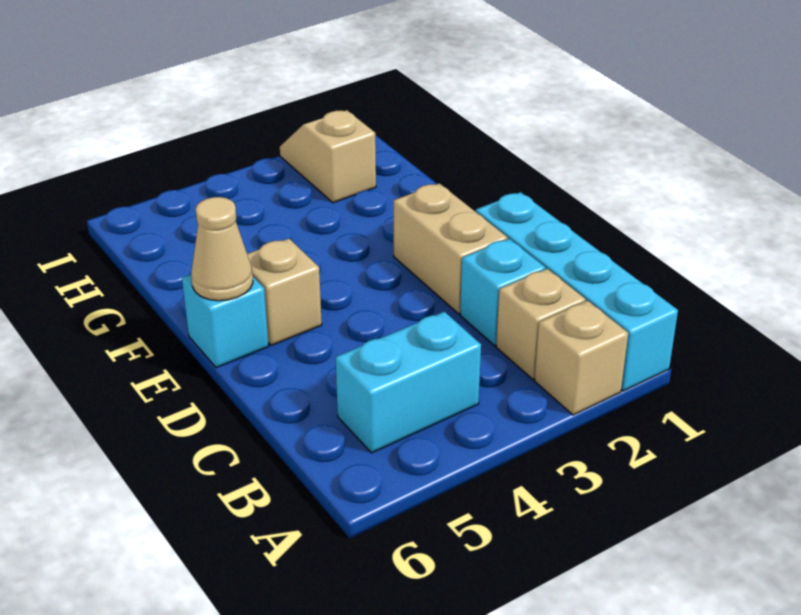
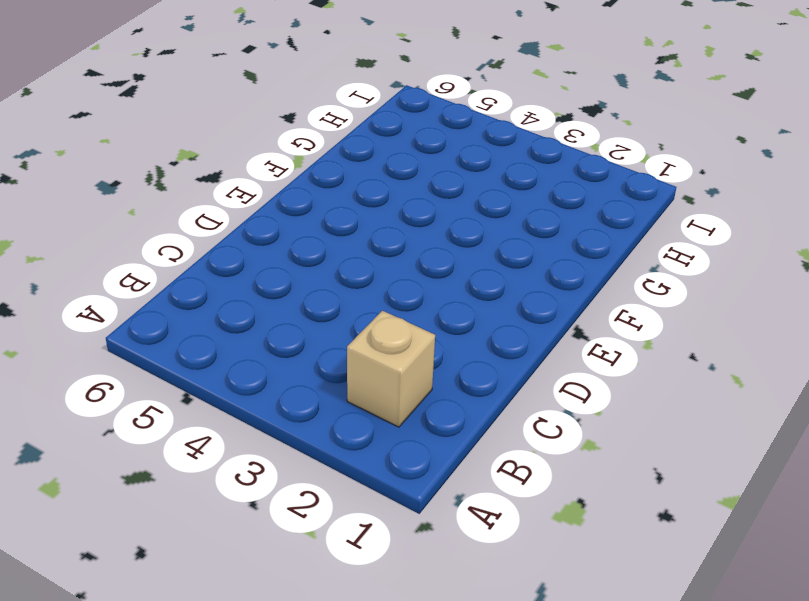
none -> cyan 1x4 brick [476,192,678,391]
none -> tan 1x1 brick [534,301,628,415]

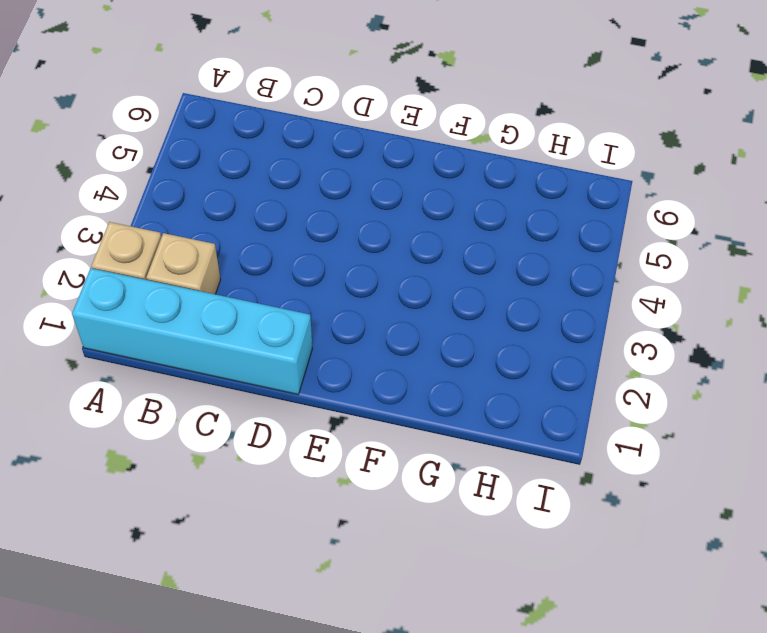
none -> cyan 1x2 brick [335,312,481,453]
none -> cyan 1x1 brick [460,239,545,346]

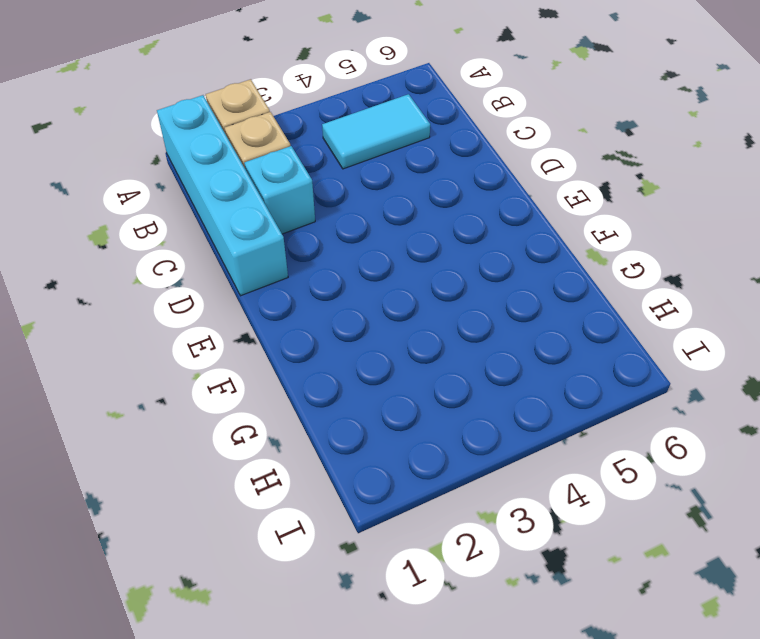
cyan 1x2 tile [322,94,430,169] -> cyan 1x2 brick [335,312,481,453]
none -> tan 1x2 brick [394,183,508,314]
none -> tan 1x1 brick [247,239,322,346]

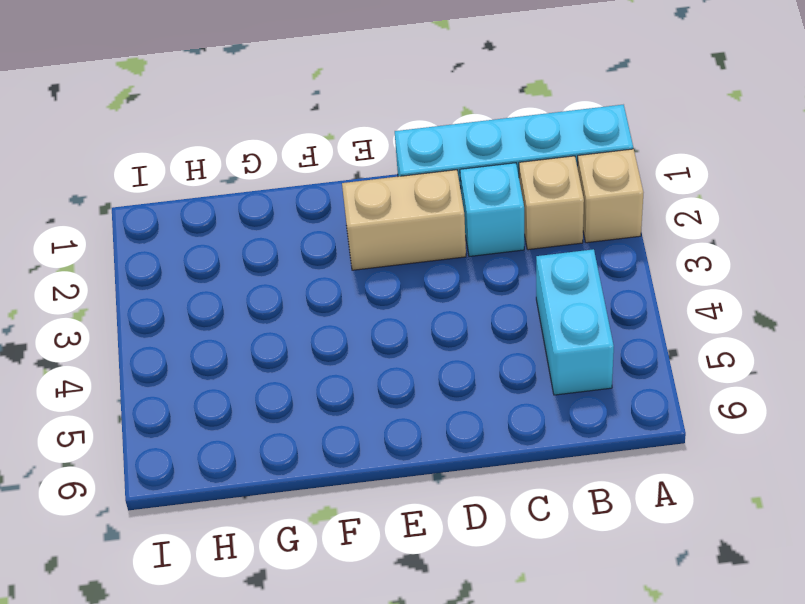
none -> tan 1x1 brick [247,239,322,346]
none -> cyan 1x1 brick [182,274,269,368]

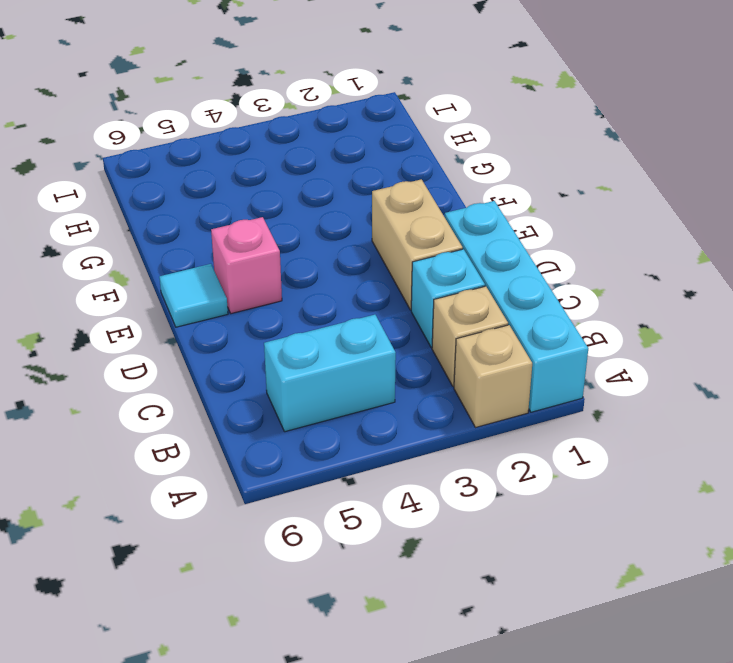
pink 1x1 brick [211,217,282,314] -> tan 1x1 brick [247,239,322,346]
cyan 1x1 tile [159,264,228,327] -> cyan 1x1 brick [182,274,269,368]
none -> tan 1x2 slope [280,110,376,203]
none -> tan 1x1 cone [191,197,253,301]

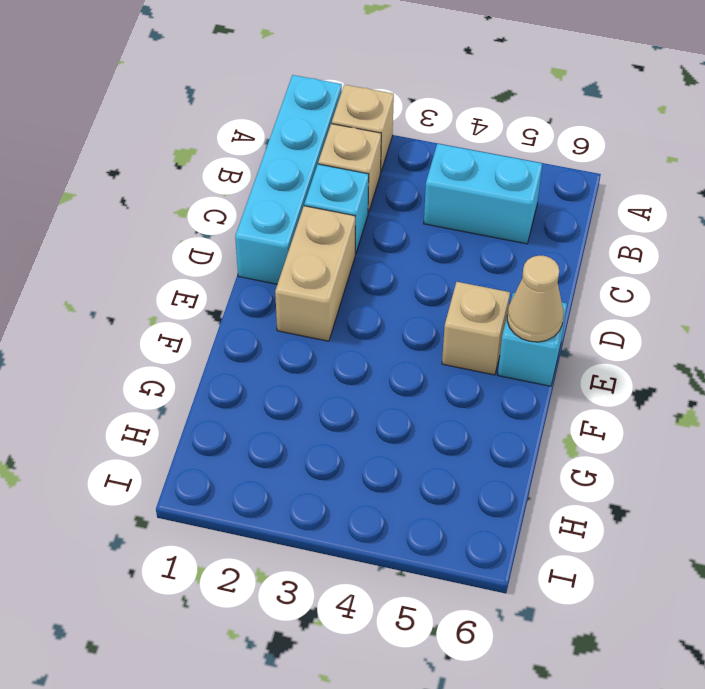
none -> tan 1x2 slope [280,110,376,203]

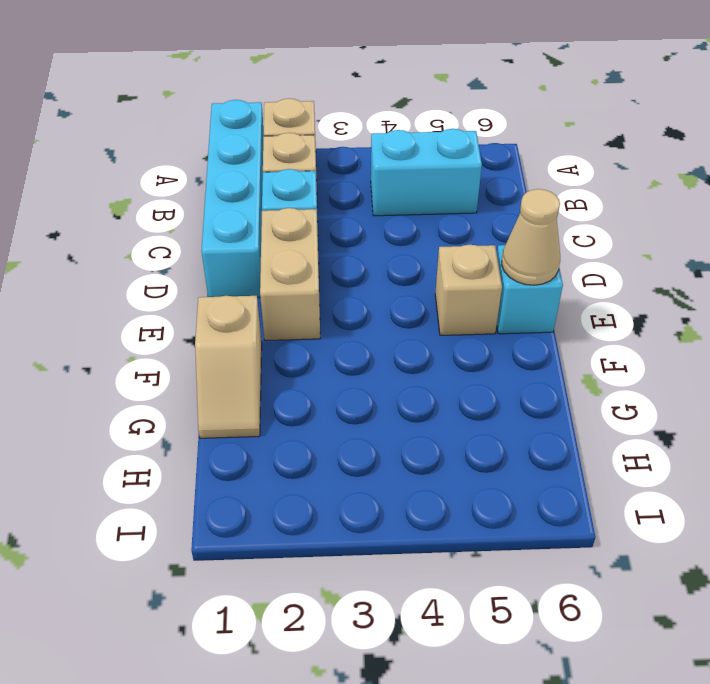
tan 1x2 slope [195,296,262,438] -> tan 1x2 slope moved to [280,110,376,203]

